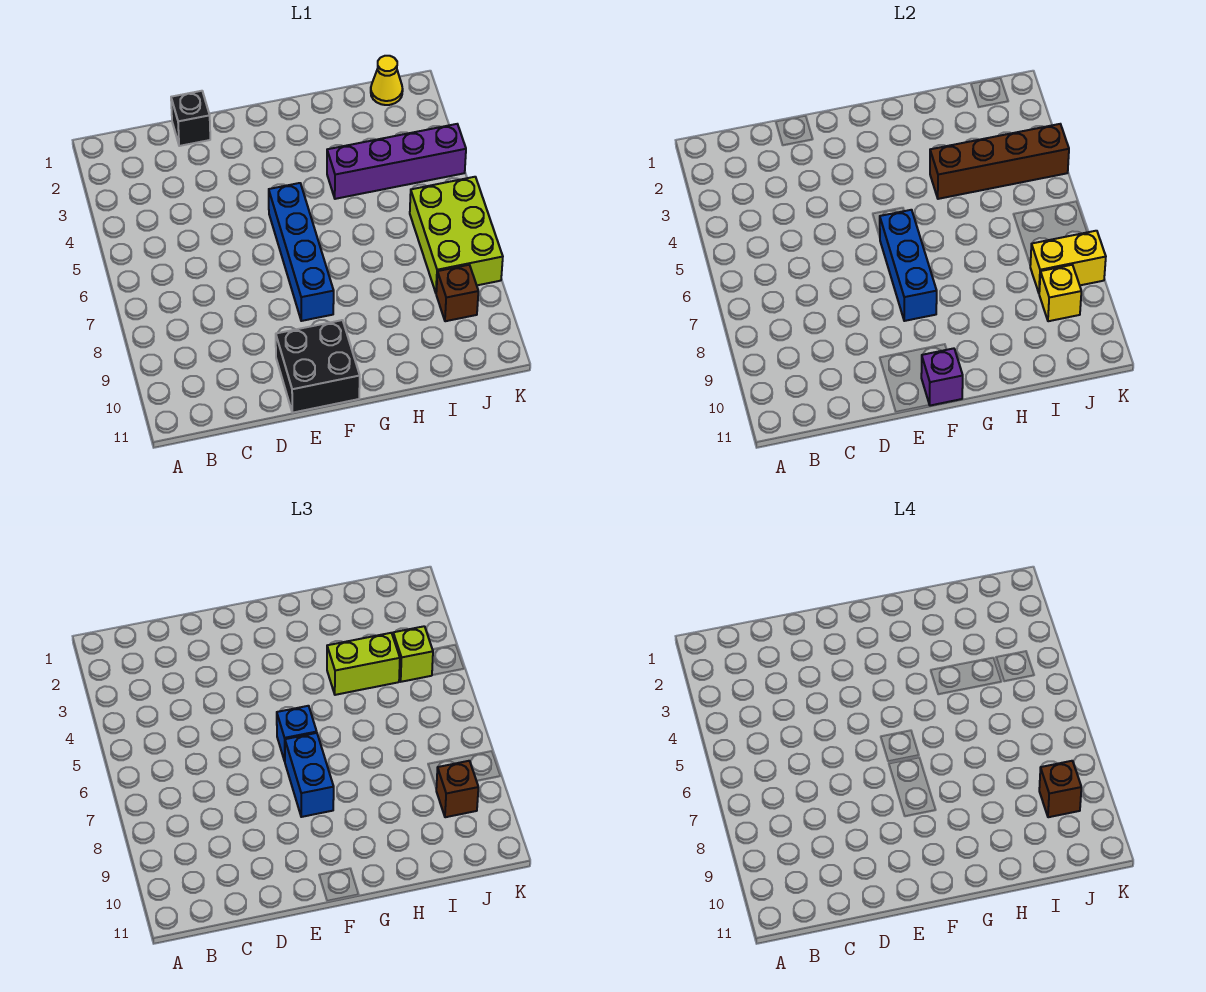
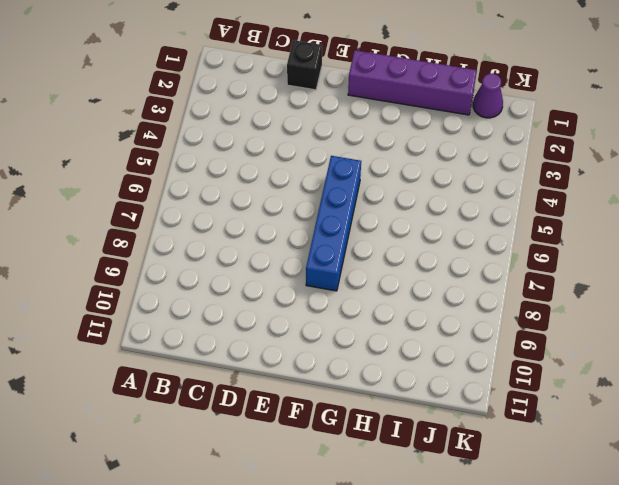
purple 1x4 brick [348,50,477,115] -> purple 1x4 brick moved to [327,124,466,199]
purple 1x1 cone [473,73,503,118] -> yellow 1x1 cone [371,56,403,105]
none -> black 2x2 brick [276,320,360,413]
none -> lime 2x3 brick [410,177,503,293]
none -> brown 1x1 brick [436,265,478,321]

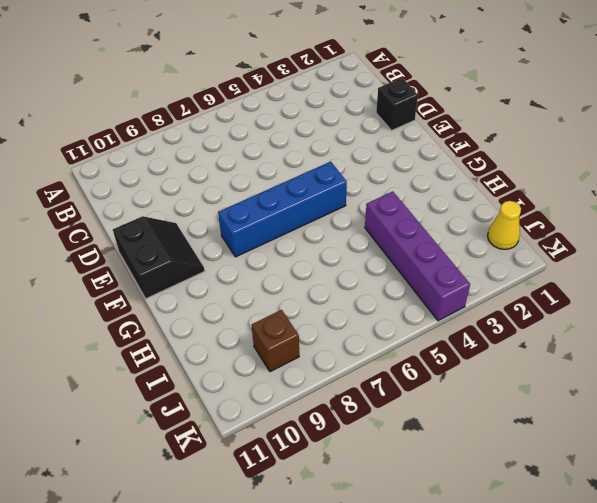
black 2x2 slope [113,216,205,298] -> black 2x2 brick [276,320,360,413]
none -> lime 2x3 brick [410,177,503,293]
none -> blue 1x3 brick [880,210,937,321]
none -> purple 1x1 brick [921,348,963,406]

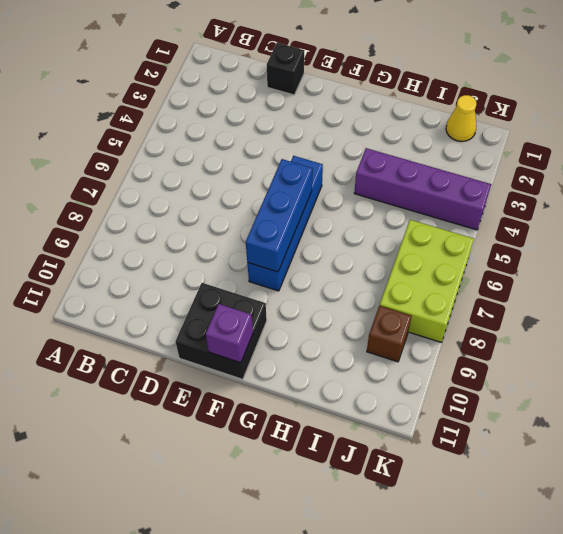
none -> brown 1x4 brick [930,124,1069,199]
none -> yellow 1x2 brick [1030,231,1106,293]
none -> yellow 1x1 brick [1039,265,1081,321]

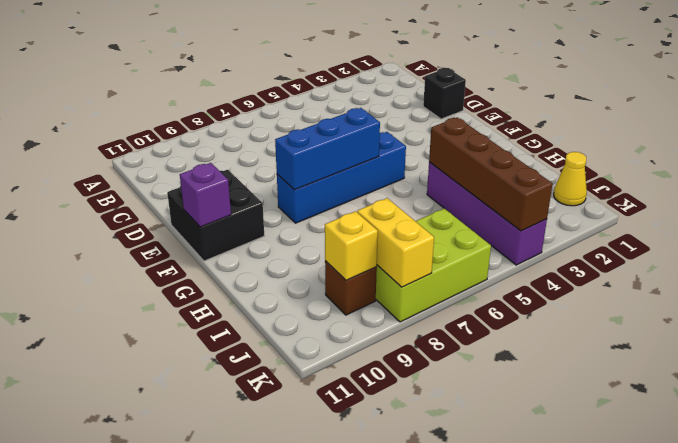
none -> blue 1x1 brick [277,706,317,761]
none -> blue 1x2 brick [285,733,334,817]
none -> lime 1x2 brick [327,633,400,695]

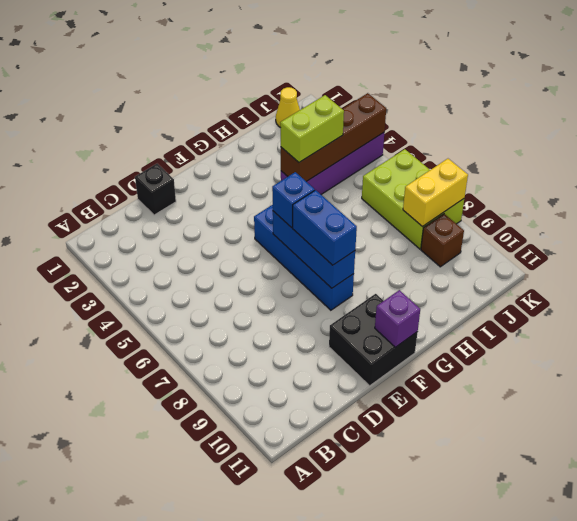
none -> yellow 1x1 brick [1039,265,1081,321]
none -> lime 1x1 brick [393,626,433,682]
none -> brown 1x1 brick [436,761,478,817]

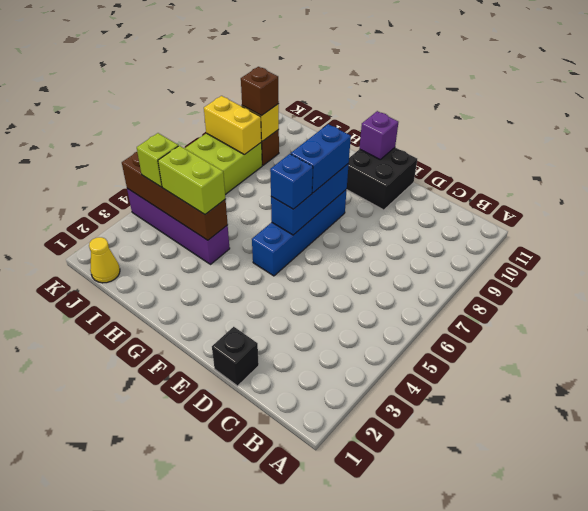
none -> brown 1x1 brick [1039,761,1081,817]

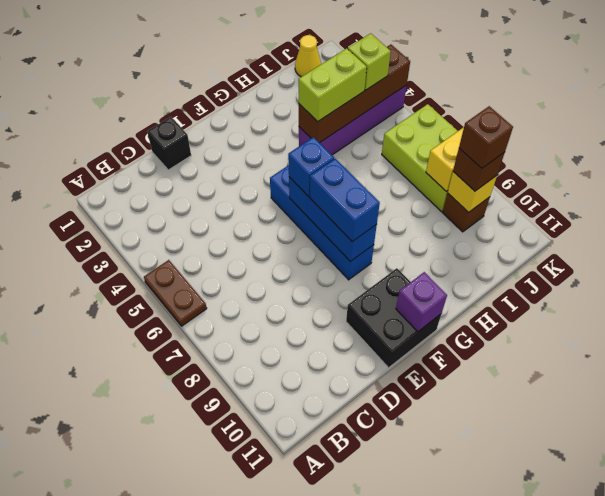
brown 1x2 plate [144,260,207,326] -> none

